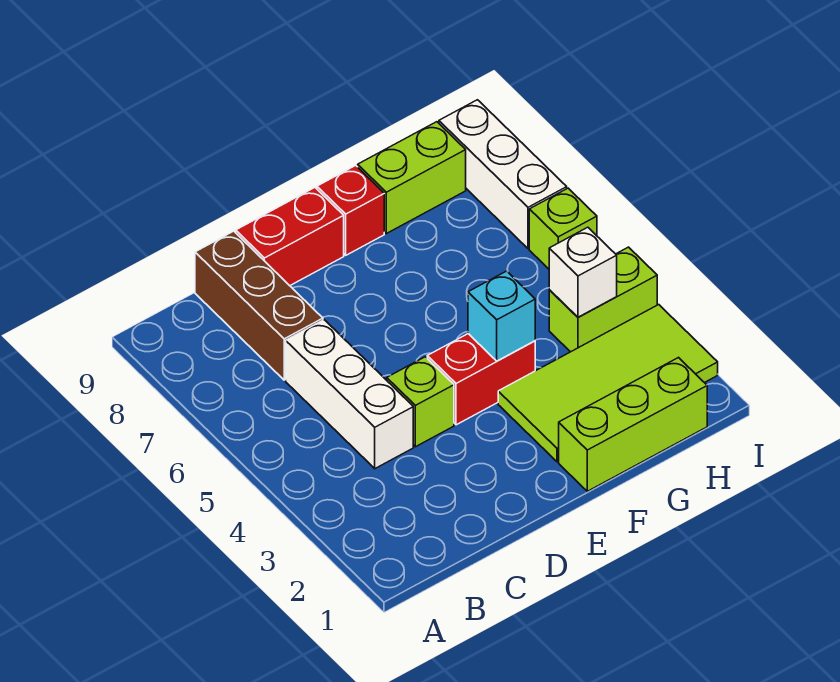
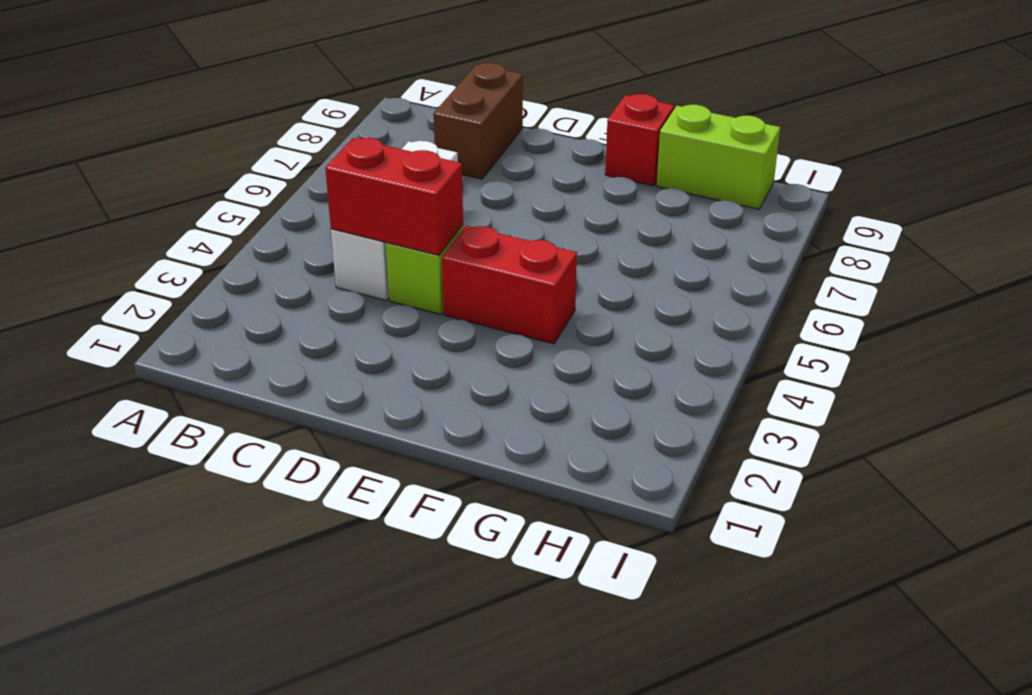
red 1x2 brick [325,138,463,255] -> red 1x2 brick moved to [236,188,344,286]
brown 1x2 brick [433,63,523,179] -> brown 1x3 brick [195,231,323,380]
none -> lime 1x3 brick [559,358,707,491]
none -> lime 2x4 tile [498,305,718,462]
none -> lime 1x2 brick [549,247,657,352]

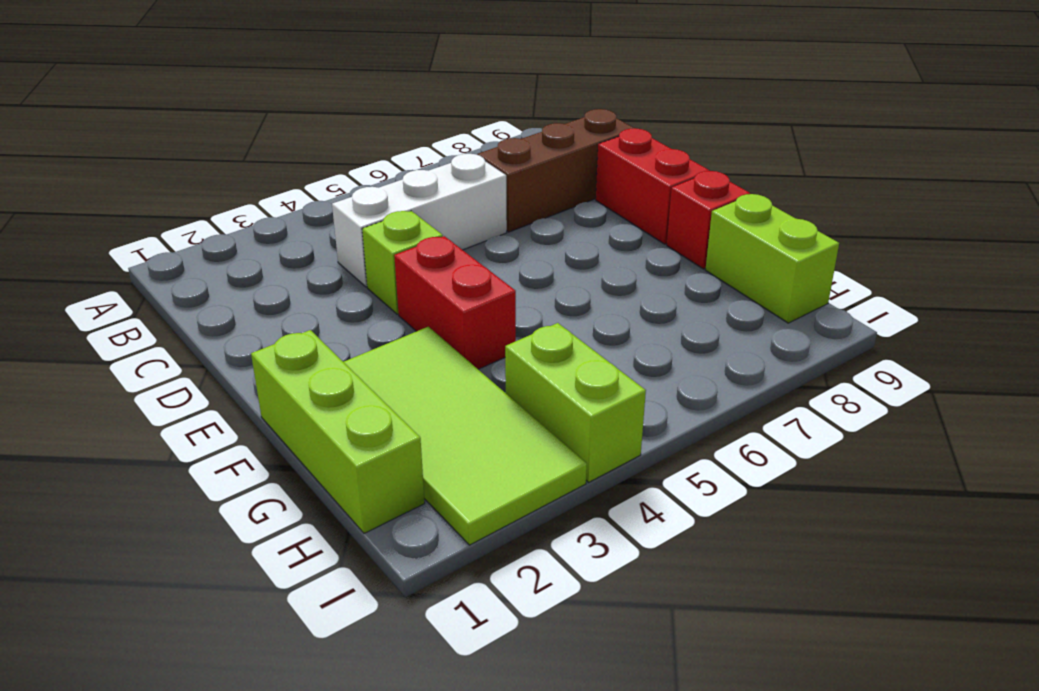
none -> lime 1x1 brick [529,188,597,269]
none -> white 1x3 brick [439,100,567,249]
none -> cyan 1x1 brick [468,271,535,361]

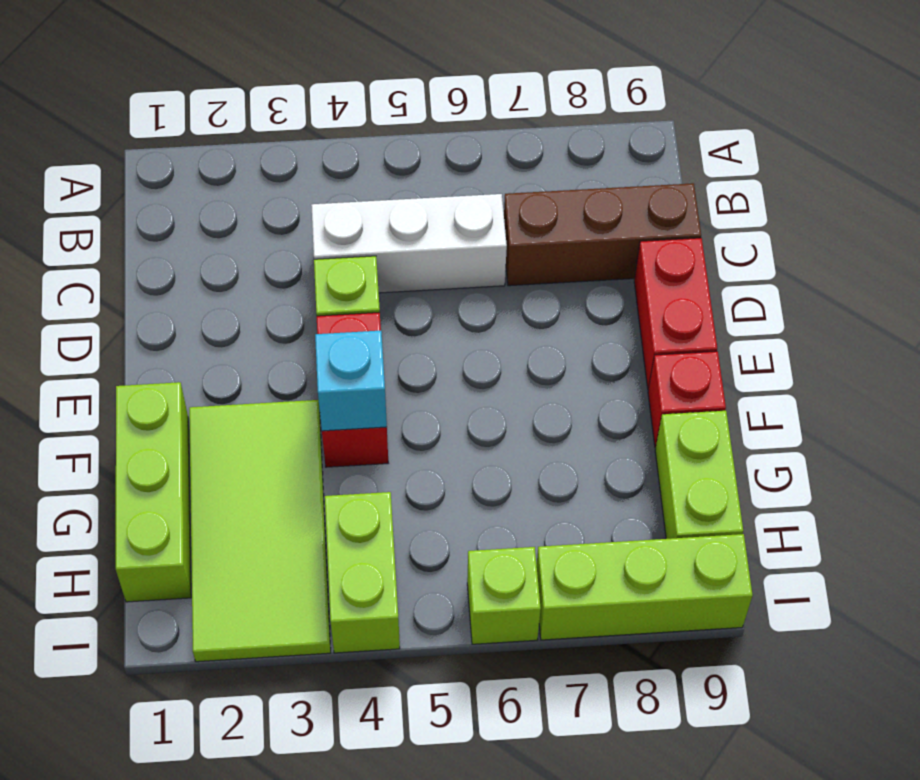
lime 1x3 brick [537,534,753,640] -> white 1x3 brick [439,100,567,249]
none -> white 1x1 brick [549,227,617,317]

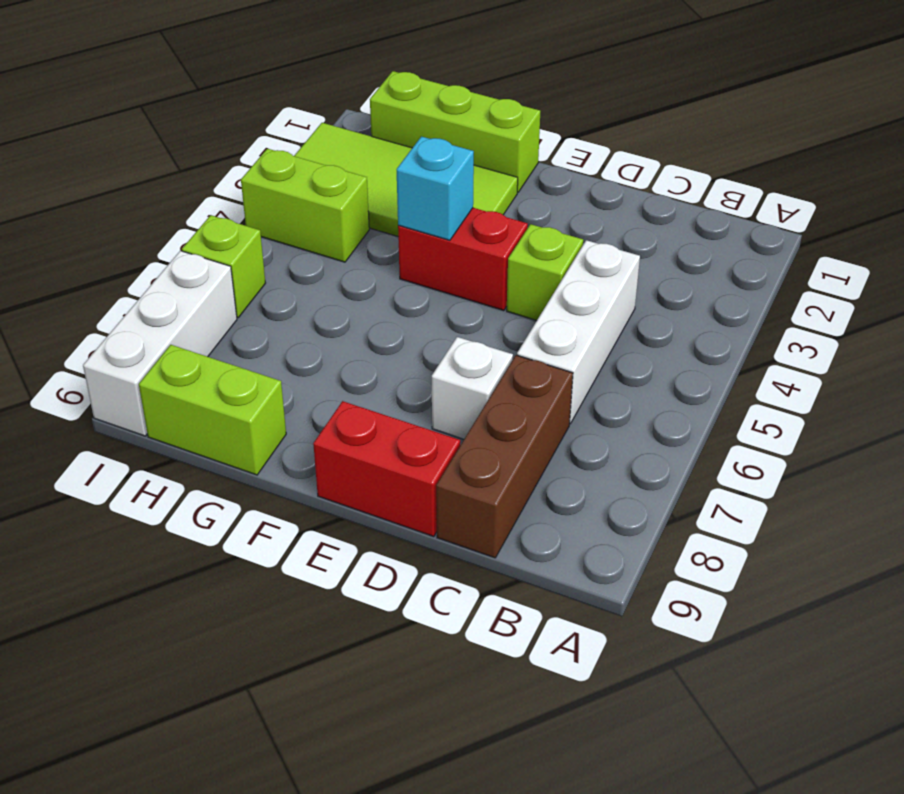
white 1x1 brick [432,337,513,439] -> white 1x1 brick moved to [549,227,617,317]
none -> red 1x1 brick [317,165,384,255]

